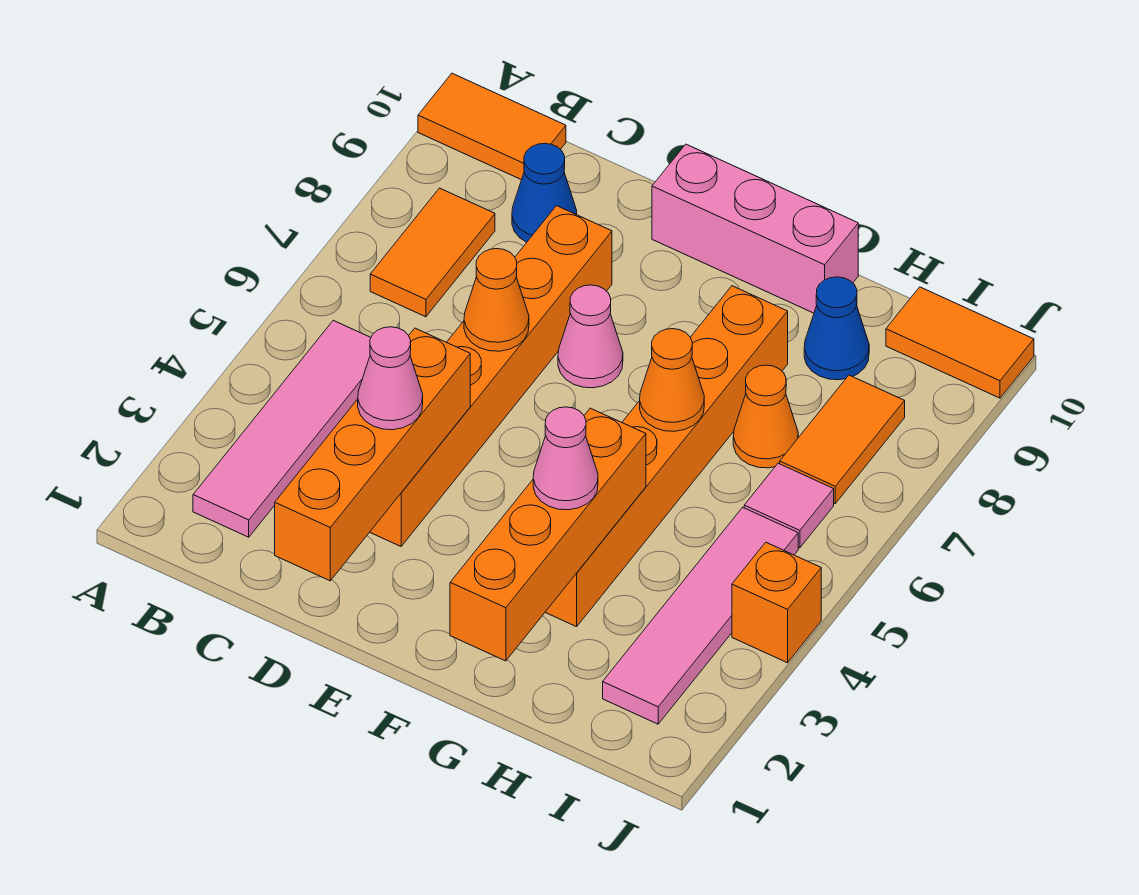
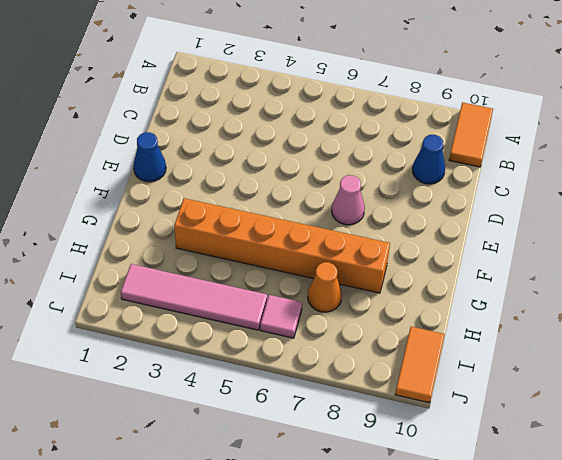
blue 1x1 cone [133,132,166,182] -> blue 1x1 cone moved to [804,277,869,380]
none -> pink 1x4 tile [193,320,371,537]
none -> orange 1x2 tile [370,188,495,317]
none -> orange 1x6 brick [370,206,612,546]

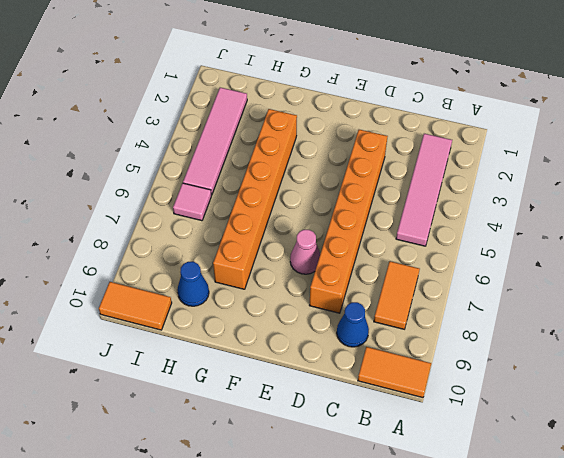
none -> pink 1x3 brick [652,144,858,313]
none -> orange 1x1 cone [733,365,798,468]
none -> orange 1x2 tile [780,375,905,504]

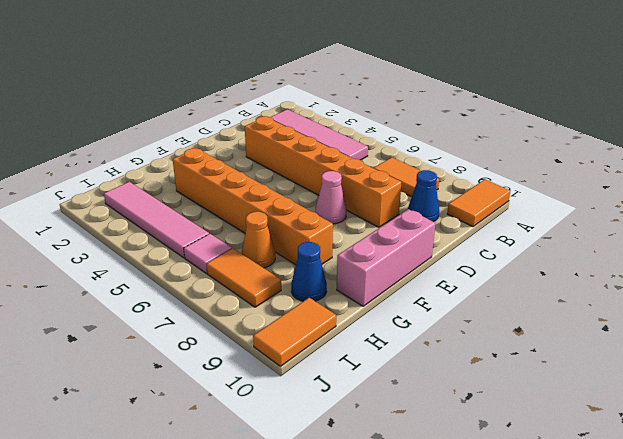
none -> orange 1x1 brick [732,542,821,663]
none -> orange 1x4 brick [275,328,470,581]
none -> orange 1x1 cone [464,249,529,351]

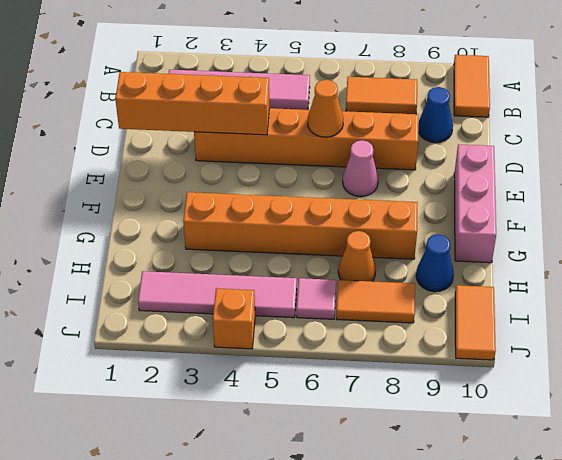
none -> orange 1x4 brick [450,408,646,661]
none -> orange 1x1 cone [640,329,704,431]
none -> pink 1x1 cone [358,327,423,430]

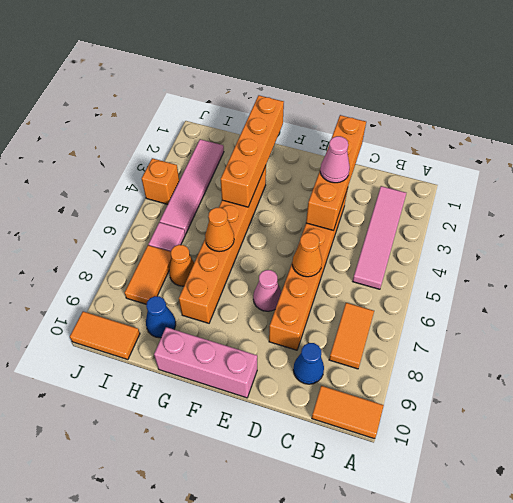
none -> pink 1x1 cone [533,407,598,510]

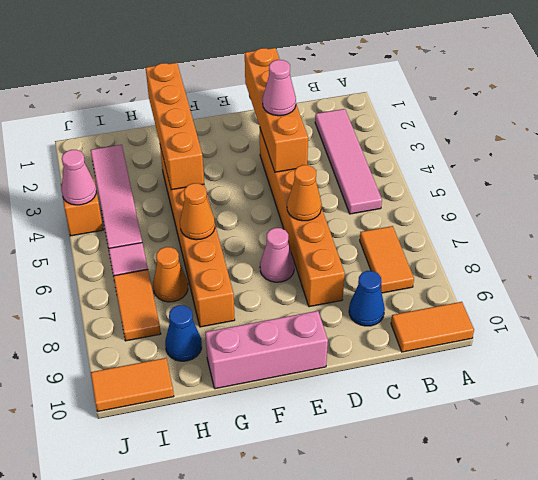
pink 1x1 cone [61,150,96,205] -> pink 1x1 cone moved to [533,407,598,510]

